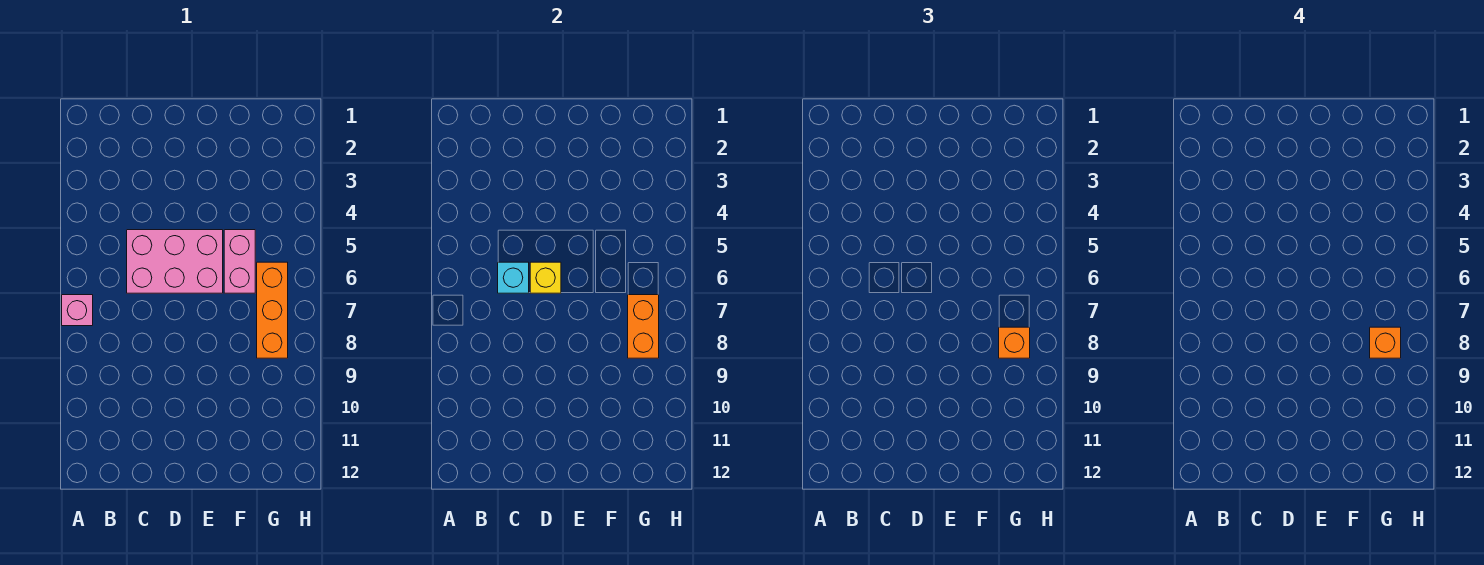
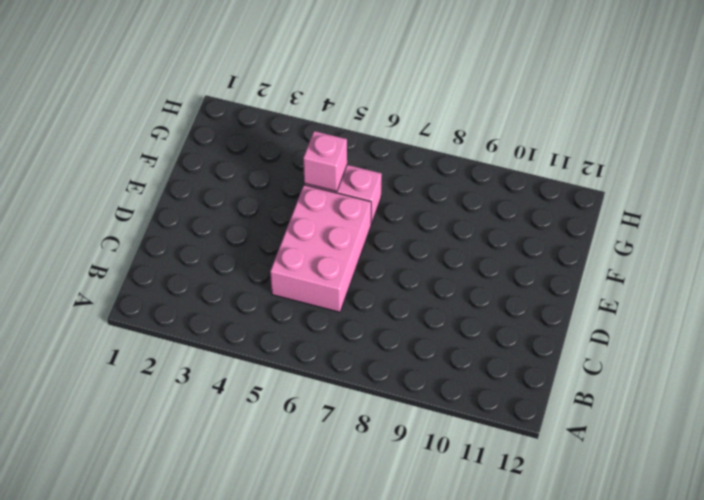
pink 1x1 brick [303,131,347,191] -> pink 1x1 brick moved to [62,295,93,326]
none -> orange 1x3 brick [257,262,288,358]
none -> cyan 1x1 brick [498,262,529,293]

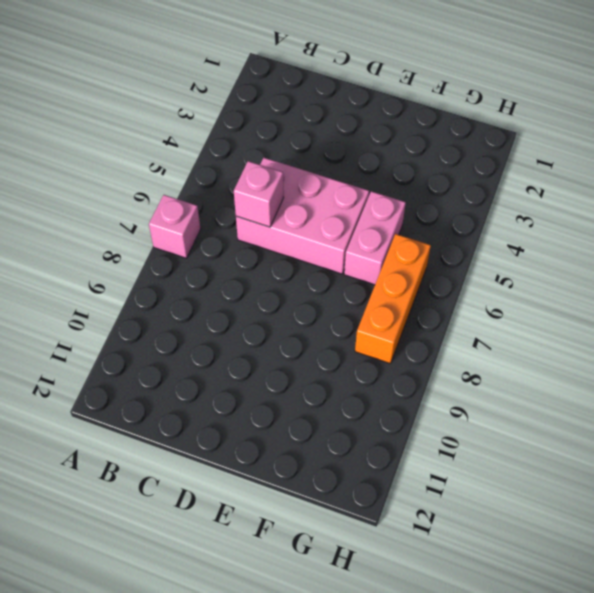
pink 1x1 brick [234,161,284,227] -> cyan 1x1 brick [498,262,529,293]
none -> yellow 1x1 brick [530,262,561,293]
none -> orange 1x2 brick [628,295,659,358]

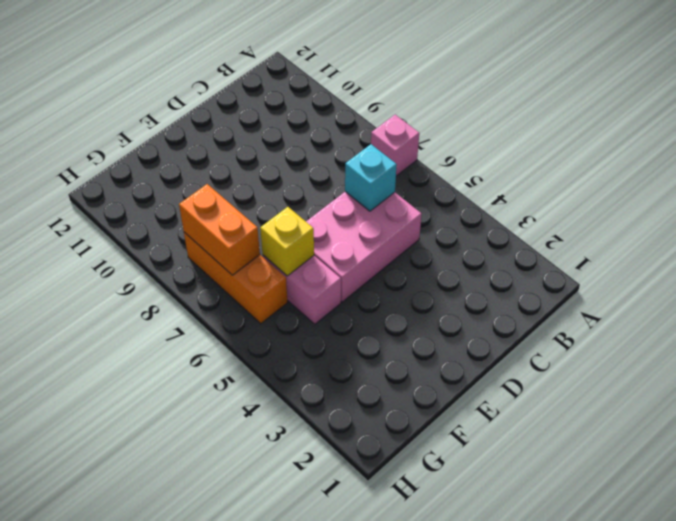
yellow 1x1 brick [260,207,314,276] -> yellow 1x1 brick moved to [530,262,561,293]
none -> orange 1x1 brick [999,327,1030,358]
none -> orange 1x1 brick [1370,327,1401,358]

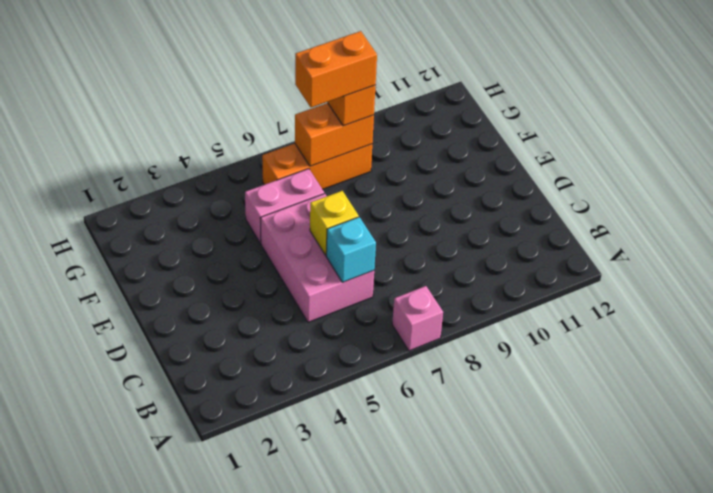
orange 1x2 brick [295,31,377,108] -> orange 1x1 brick [1370,327,1401,358]

